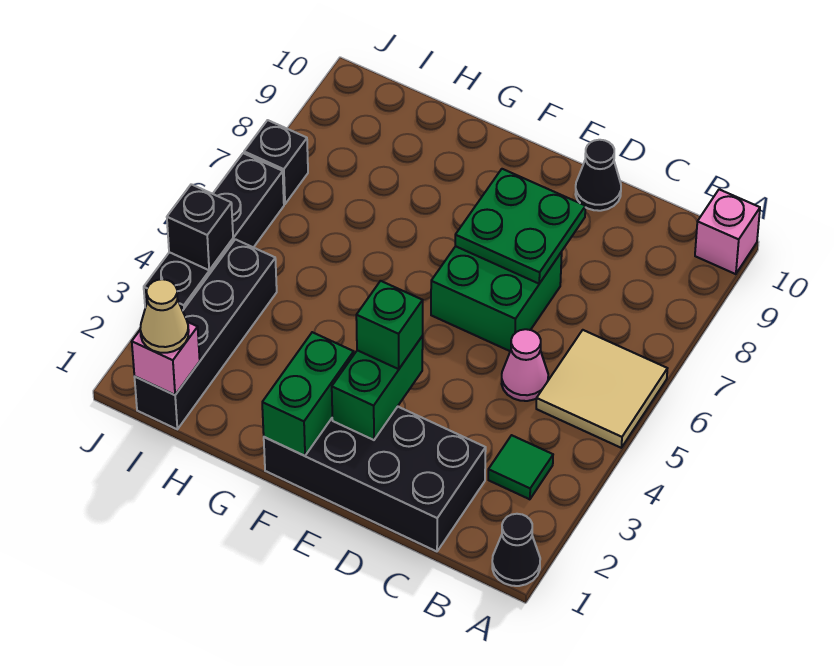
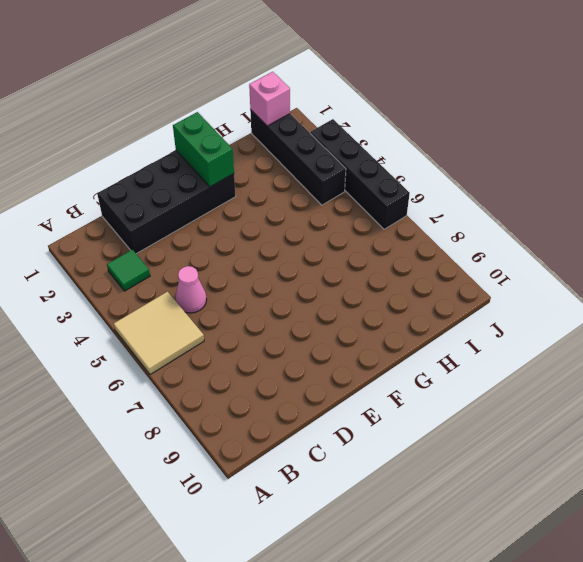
none -> black 1x1 cone [492,514,540,586]
none -> pink 1x1 brick [695,189,760,274]
none -> green 2x2 brick [431,246,562,351]

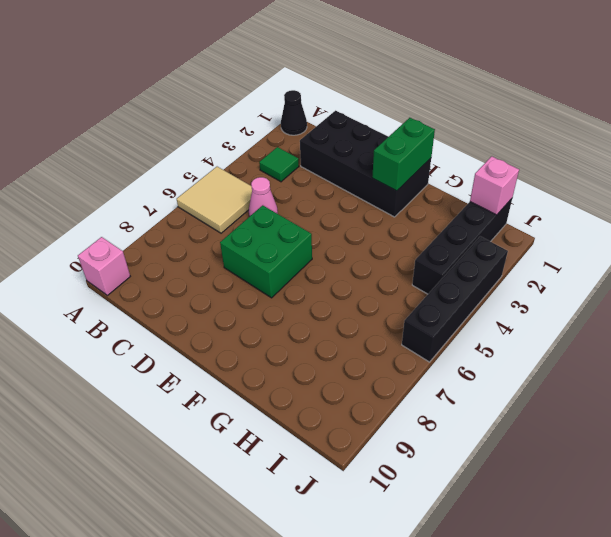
none -> black 1x1 cone [575,140,621,211]
none -> black 1x1 brick [244,120,308,204]
none -> green 2x2 plate [455,169,585,284]

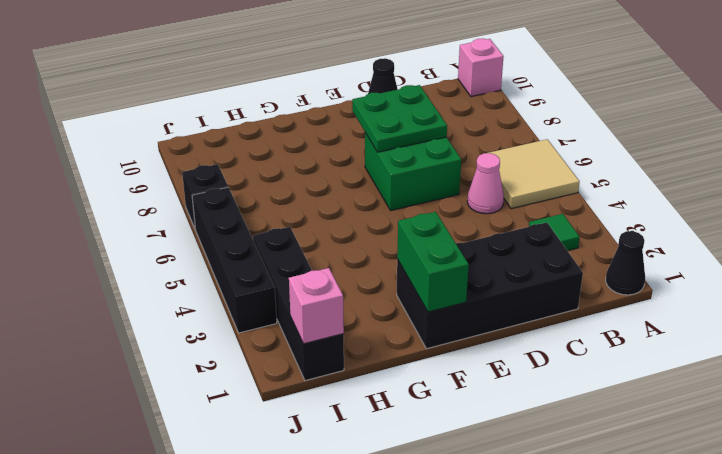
none -> green 1x2 brick [332,336,423,440]
none -> black 1x1 brick [167,184,233,270]
none -> green 1x1 brick [356,281,423,369]

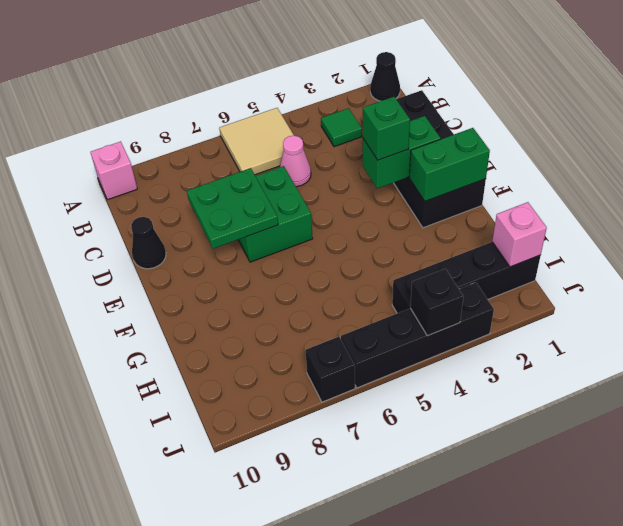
none -> tan 1x1 cone [140,279,189,353]

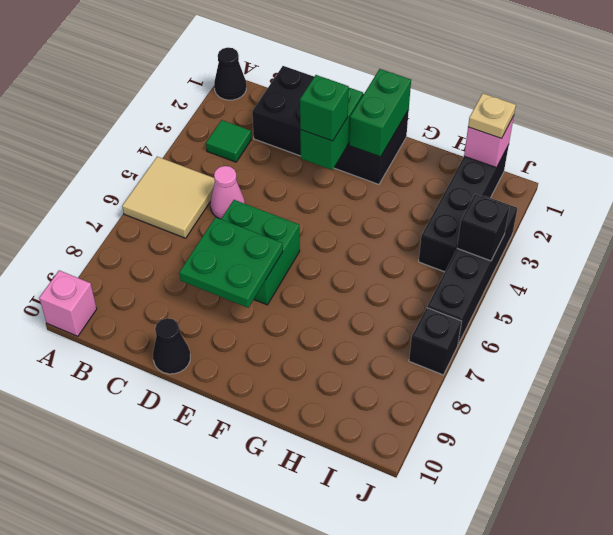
tan 1x1 plate [468,93,516,139] -> tan 1x1 cone [140,279,189,353]

